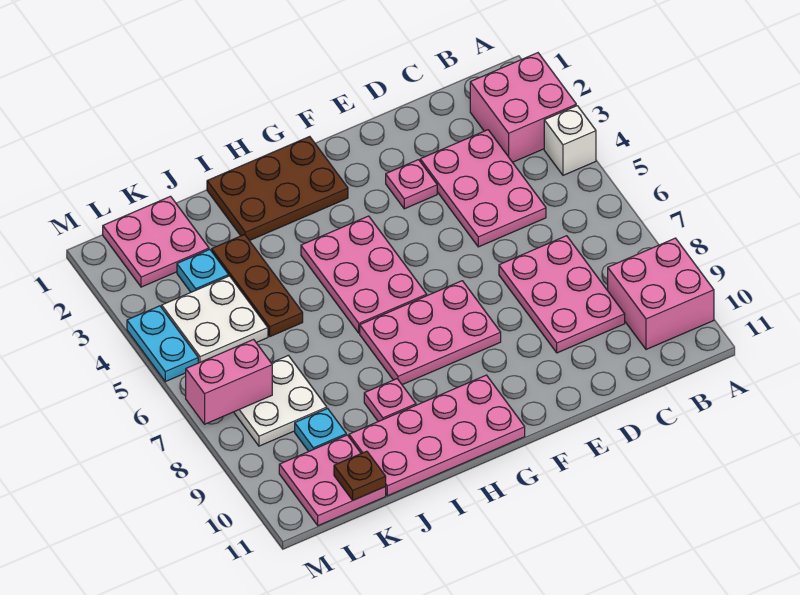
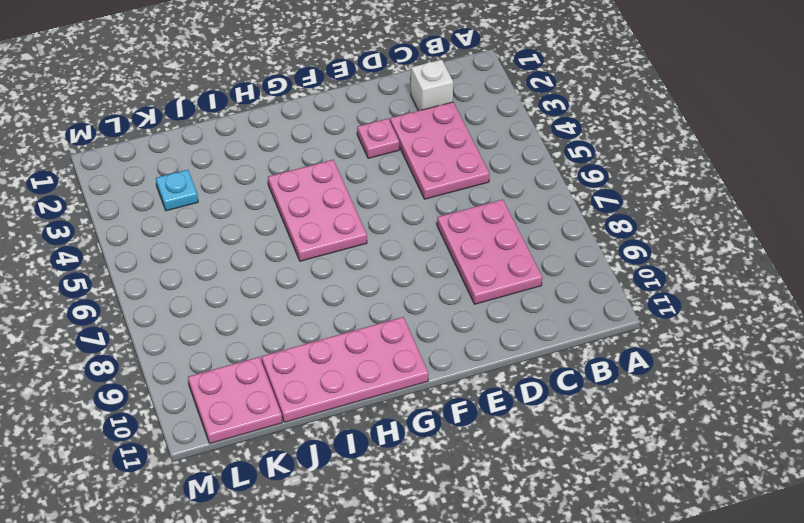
white 1x1 brick [411,60,453,111] -> white 1x1 brick moved to [544,106,596,175]
none -> pink 2x2 brick [470,53,576,162]
none -> pink 2x2 brick [608,238,714,350]
none -> pink 2x3 plate [360,281,501,385]

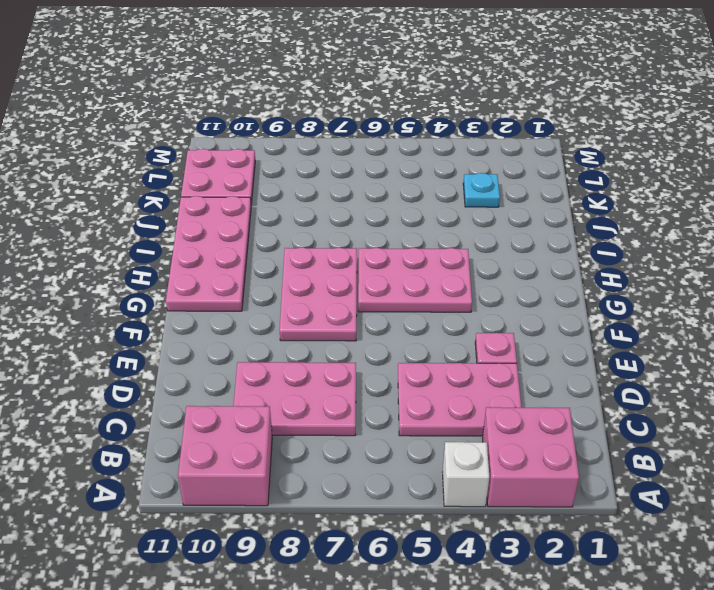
none -> brown 2x3 plate [207,137,348,241]
none -> pink 1x1 plate [364,379,416,422]
none -> brown 1x3 plate [212,234,303,336]

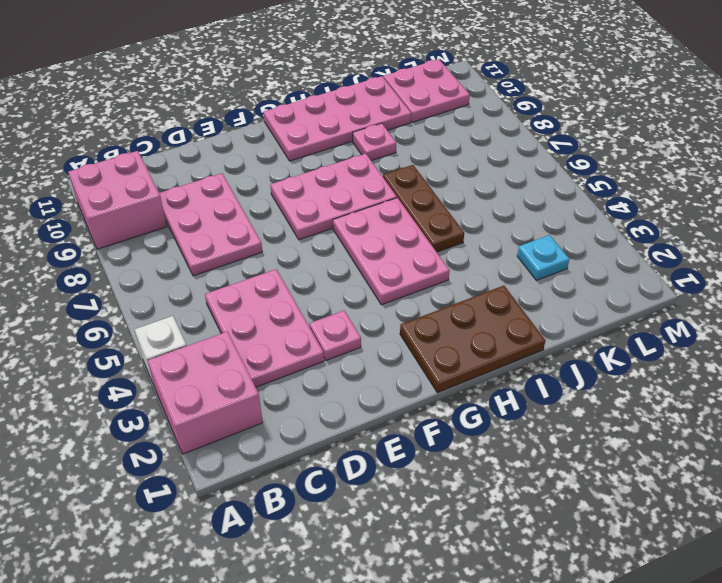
brown 1x3 plate [383,165,464,252] -> brown 1x3 plate moved to [212,234,303,336]
none -> pink 2x2 plate [103,196,209,287]
none -> white 2x2 plate [162,276,268,363]
none -> white 2x2 plate [234,355,327,446]

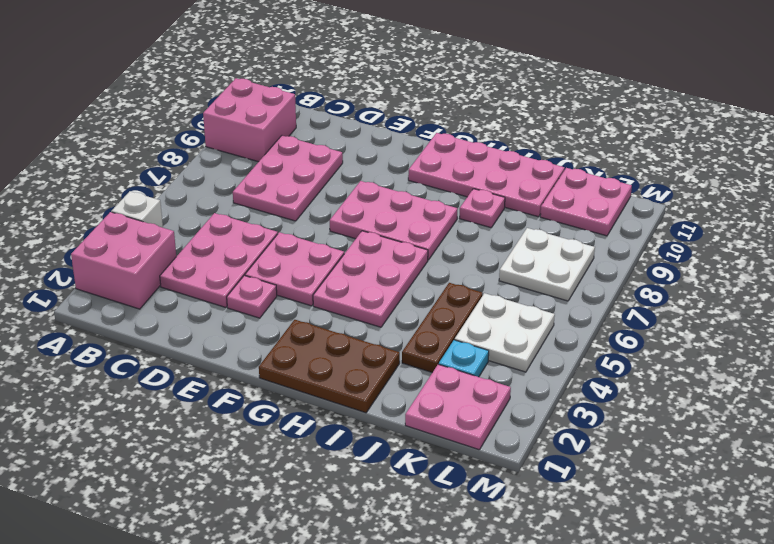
pink 2x2 plate [245,232,344,306] -> none
none -> cyan 1x1 plate [295,409,346,451]
none -> cyan 1x2 plate [127,306,198,382]
none -> brown 1x1 plate [334,451,386,500]

